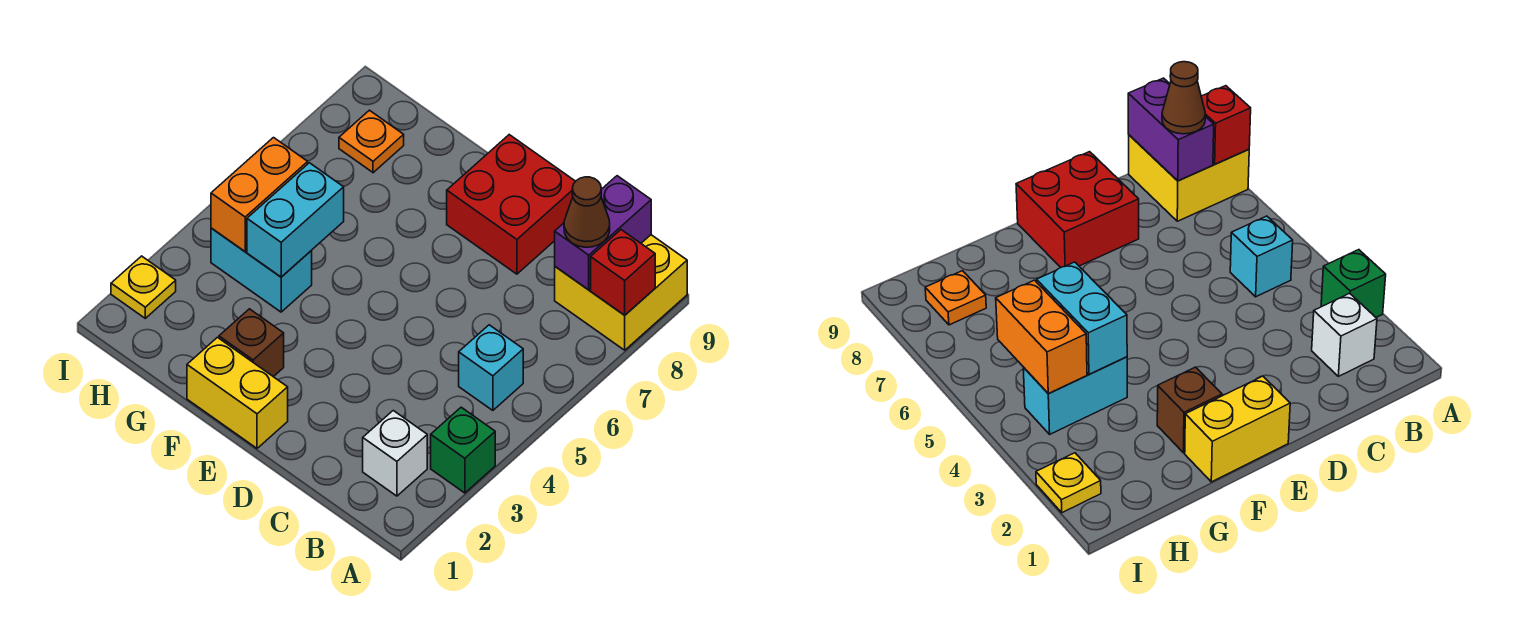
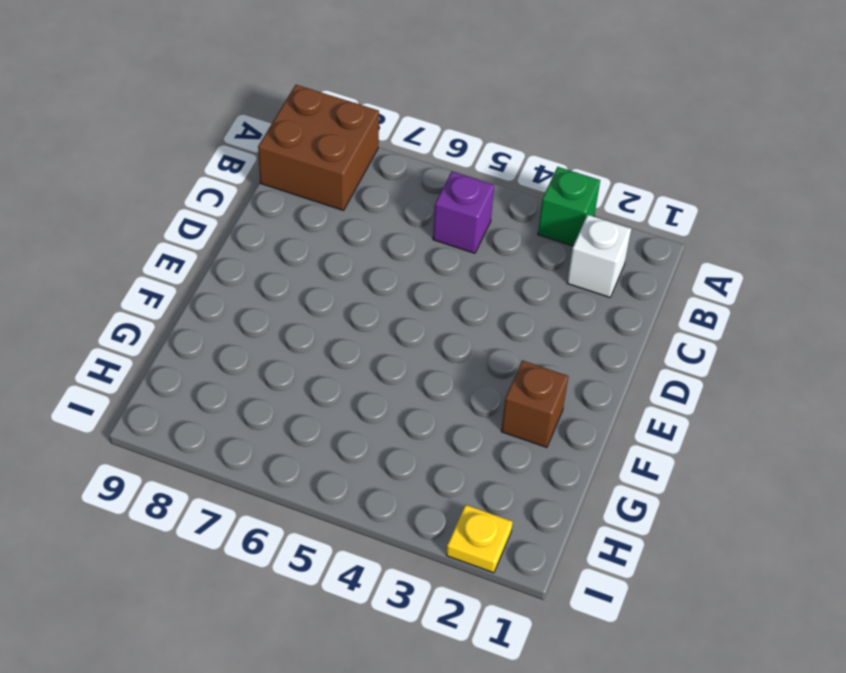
brown 2x2 brick [258,85,379,211] -> yellow 2x2 brick [555,235,687,350]
purple 1x1 brick [433,172,494,253] -> cyan 1x1 brick [459,325,523,410]
none -> red 2x2 brick [447,135,576,274]
none -> yellow 1x2 brick [187,337,288,448]
none -> cyan 1x2 brick [211,228,312,312]

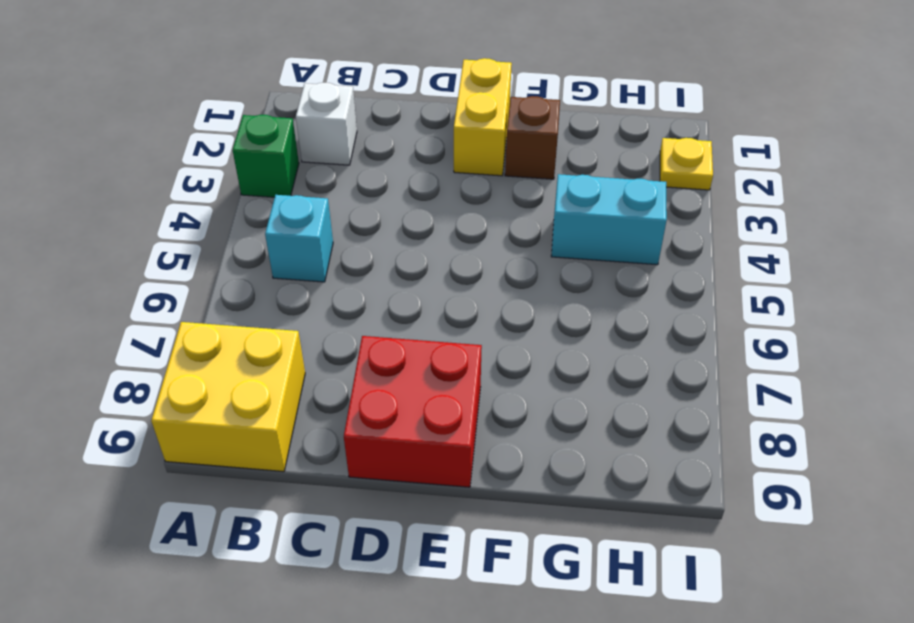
yellow 1x2 brick [454,58,512,176] -> yellow 1x2 brick turned to [187,337,288,448]
none -> orange 1x1 plate [339,110,404,173]
none -> red 1x1 brick [591,230,655,315]
none -> purple 1x2 brick [555,176,651,290]

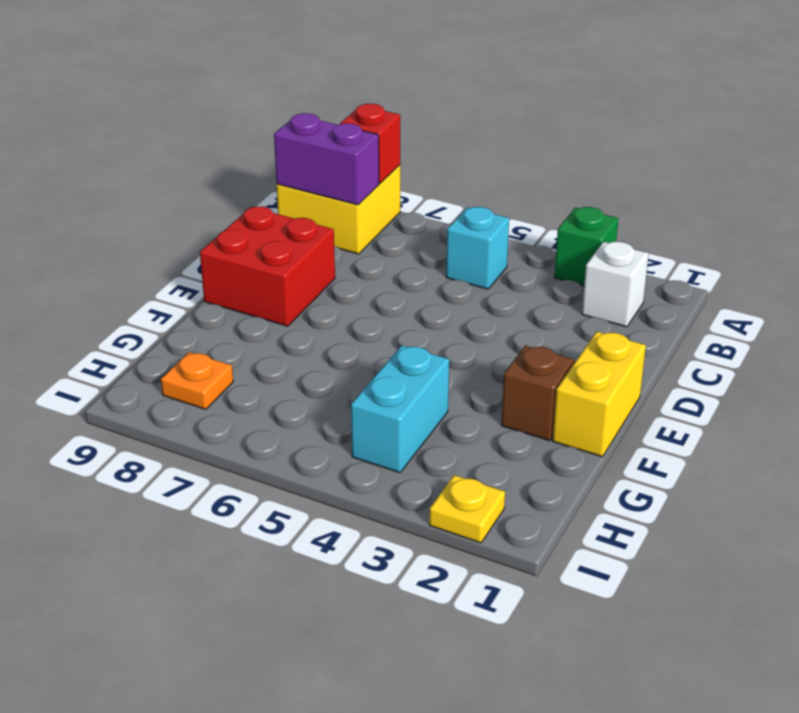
none -> cyan 1x2 brick [247,163,344,277]
none -> orange 1x2 brick [211,138,308,251]
none -> brown 1x1 cone [564,177,610,247]

